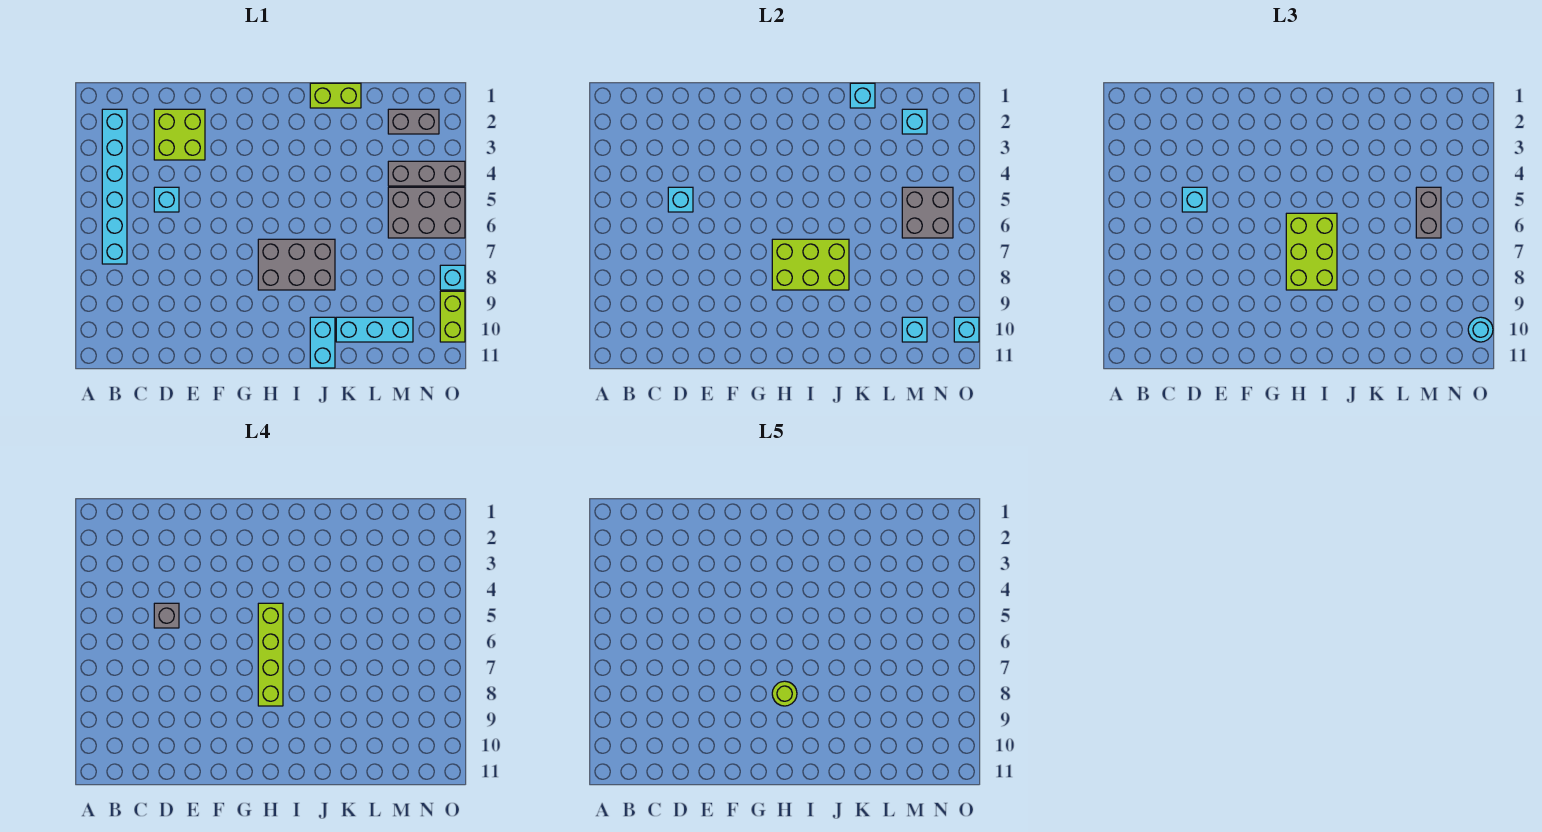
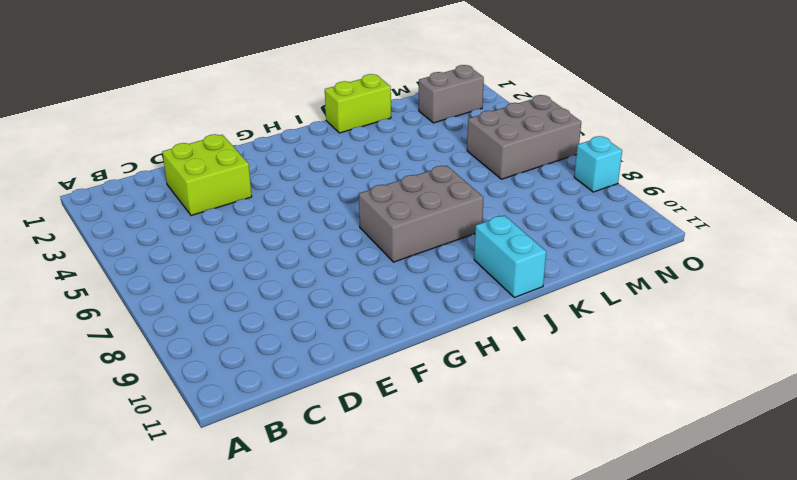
none -> cyan 1x6 brick [102,109,127,264]
none -> cyan 1x1 brick [154,187,179,212]
none -> cyan 1x3 brick [336,317,413,342]

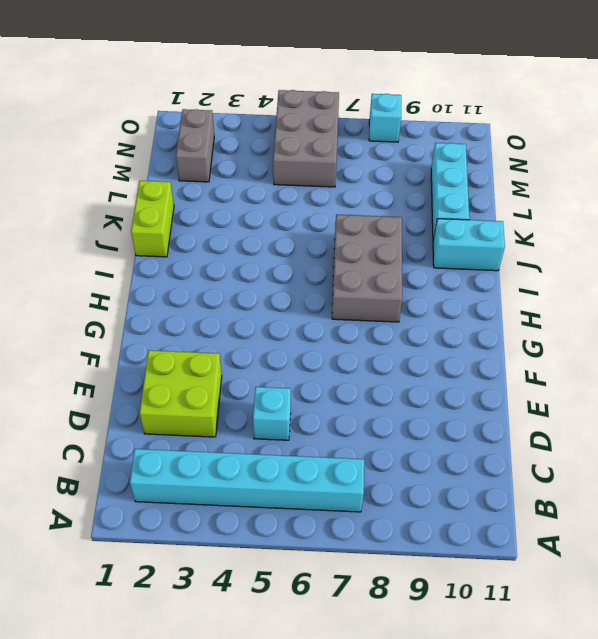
none -> grey 1x3 brick [388,161,465,186]
none -> lime 1x2 brick [440,291,465,342]
none -> cyan 1x1 brick [668,187,693,212]

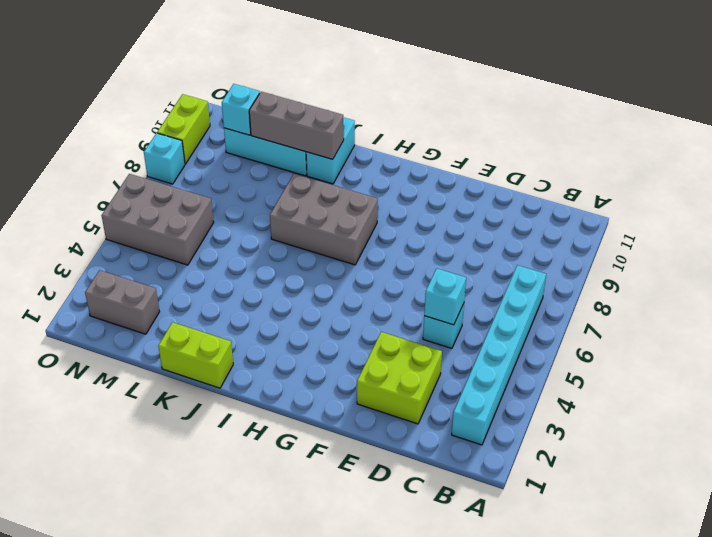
grey 1x3 brick [249,92,344,159] -> grey 1x3 brick moved to [388,161,465,186]
none -> lime 2x3 brick [772,239,849,290]
none -> cyan 1x1 brick [850,83,875,108]
none -> cyan 1x1 brick [902,109,927,134]

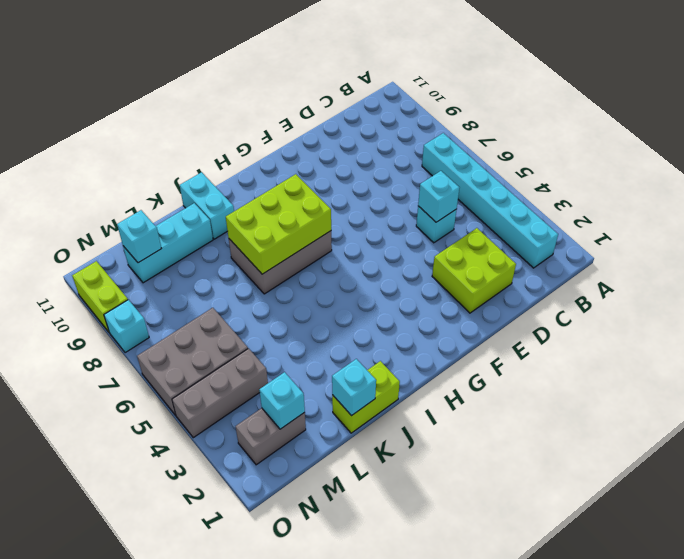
none -> grey 2x2 brick [902,187,953,238]
none -> cyan 1x1 brick [954,317,979,342]
none -> cyan 1x1 brick [1182,187,1207,212]

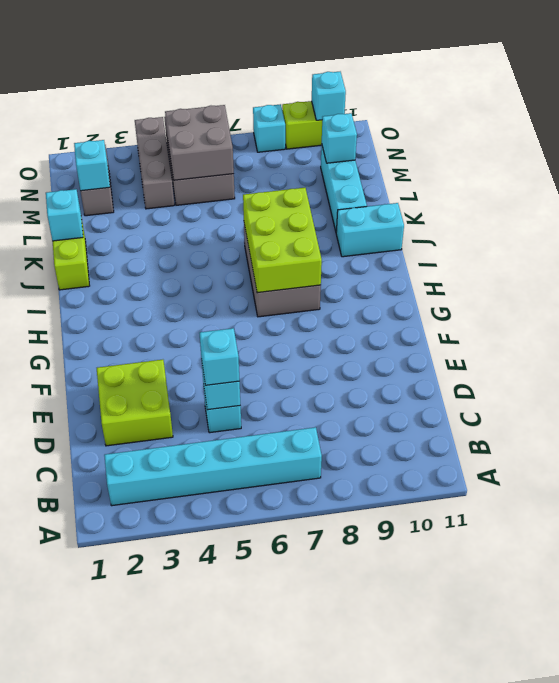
none -> lime 2x3 brick [1286,213,1337,290]
none -> grey 1x2 brick [1416,187,1441,238]
none -> cyan 1x1 round brick [1468,317,1493,342]

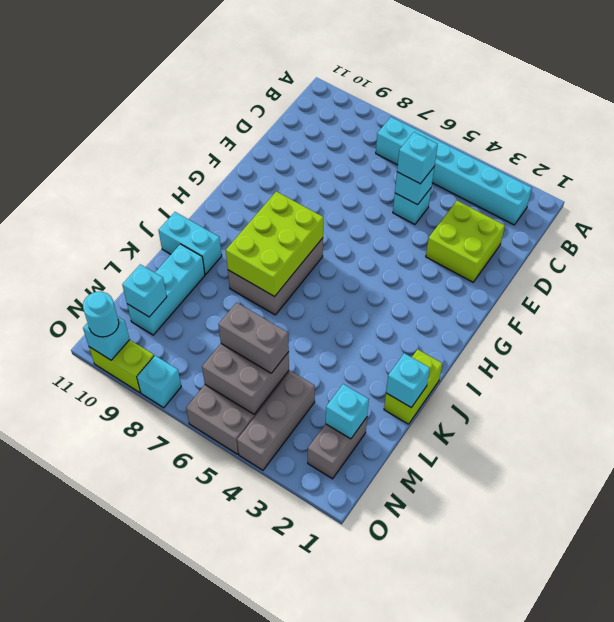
none -> lime 2x3 brick [1286,213,1337,290]
none -> grey 1x1 brick [154,603,179,628]
none -> lime 1x4 brick [258,603,283,706]

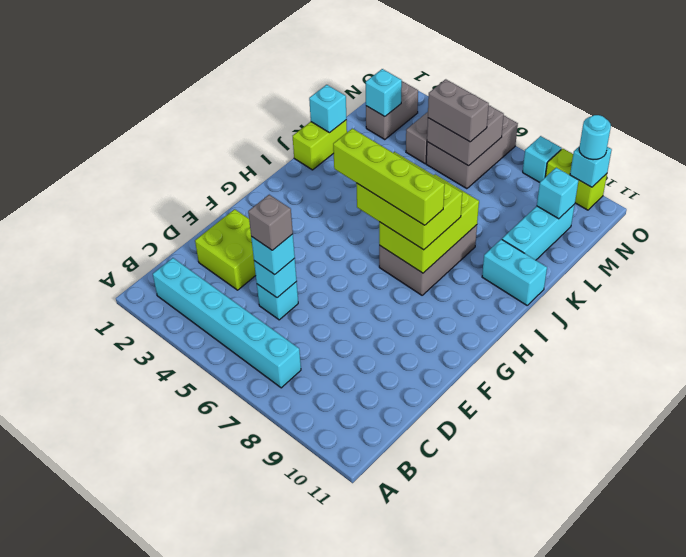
none -> lime 1x1 round brick [772,681,797,706]

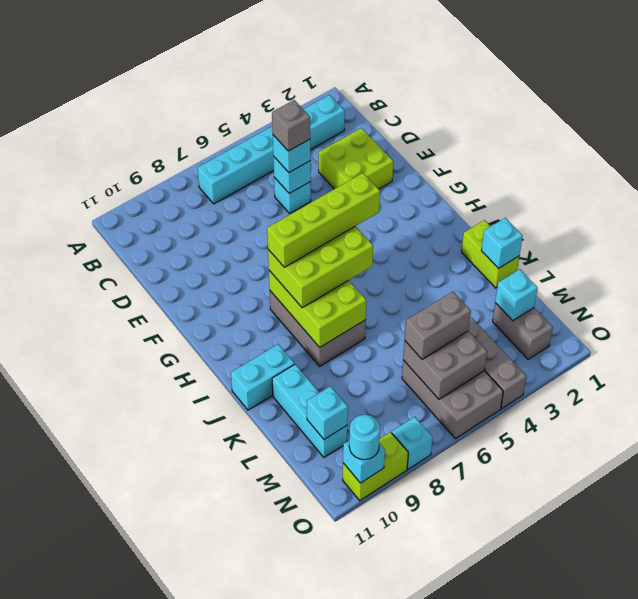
none -> lime 1x1 round brick [772,681,797,706]

